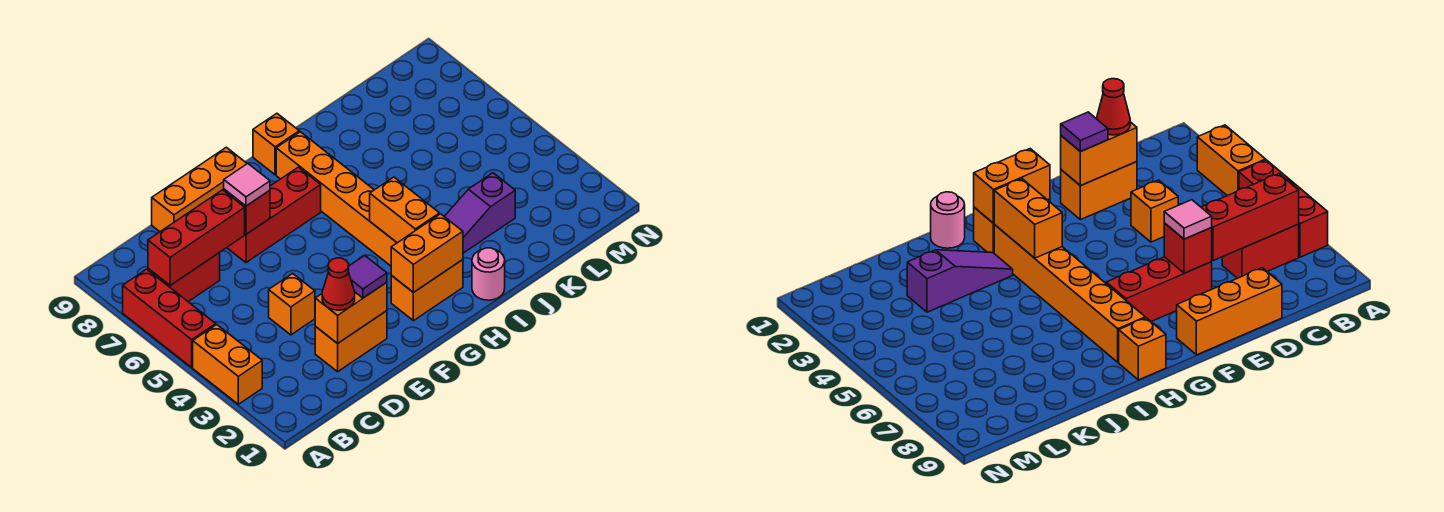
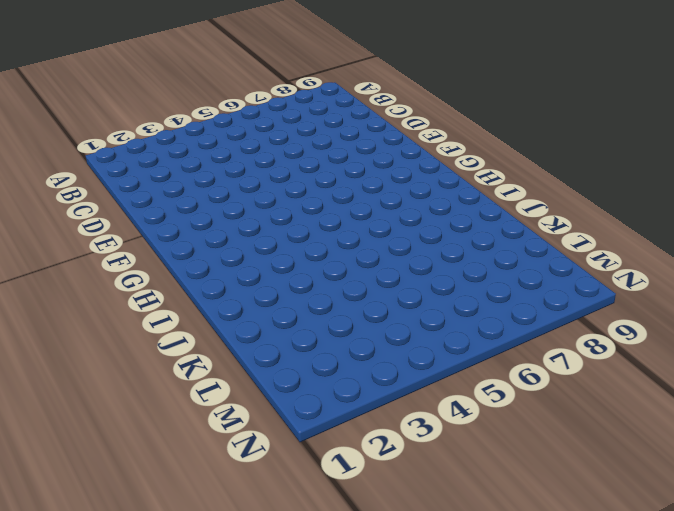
none -> orange 1x2 brick [193,325,262,404]
none -> red 1x3 brick [123,269,216,367]
none -> red 1x2 brick [148,253,220,302]

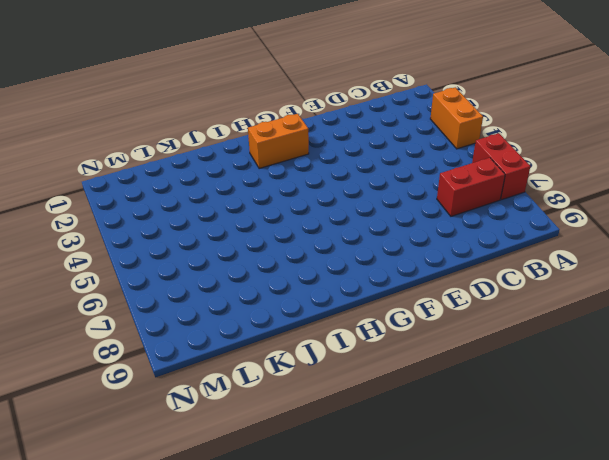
red 1x2 brick [472,133,530,200] -> red 1x3 brick [123,269,216,367]
none -> orange 1x2 brick [315,311,387,372]
none -> orange 1x1 brick [269,273,315,335]
none -> orange 1x3 brick [152,147,247,232]

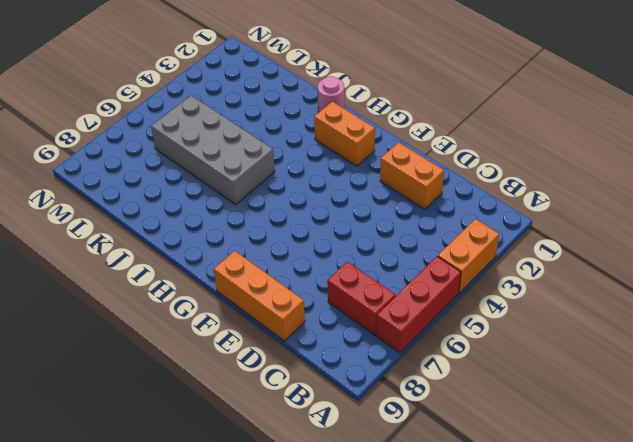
grey 2x4 brick [151,95,275,204] -> none
none -> orange 1x1 brick [269,273,315,335]
none -> red 1x3 brick [227,167,321,263]
none -> orange 1x6 brick [276,132,397,266]

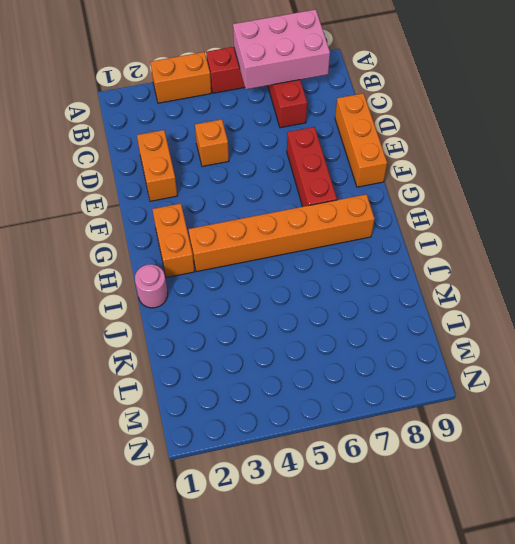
pink 2x3 brick [233,9,330,89] -> red 1x3 brick [148,190,245,285]
none -> orange 1x1 brick [253,113,299,175]
none -> purple 1x3 slope [444,173,515,253]
none -> orange 1x2 brick [315,282,387,344]

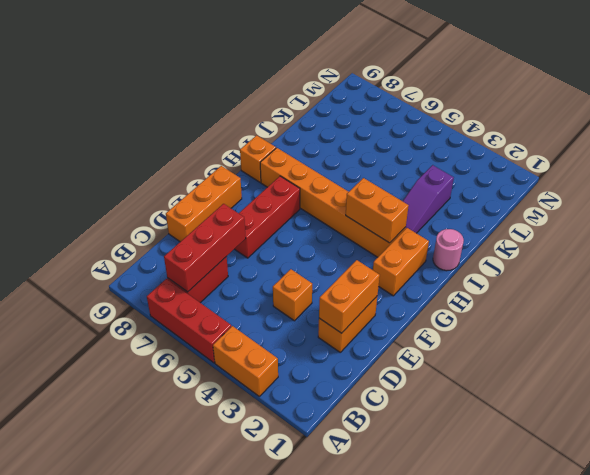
none -> red 1x1 brick [224,189,270,234]
none -> orange 1x2 brick [391,214,463,293]
none -> red 1x1 cone [322,258,355,310]

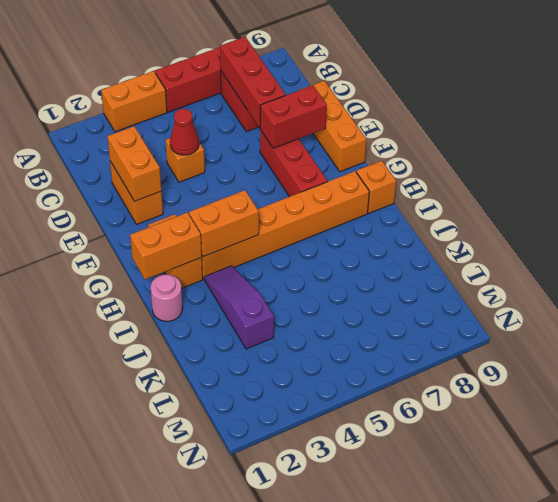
red 1x1 cone [170,109,199,155] -> red 1x1 cone moved to [322,258,355,310]
red 1x2 brick [260,85,327,148] -> red 1x1 brick [224,189,270,234]
orange 1x2 brick [130,212,202,280] -> orange 1x2 brick turned to [391,214,463,293]
none -> purple 1x1 tile [348,255,387,298]
none -> pink 1x1 tile [224,163,270,206]

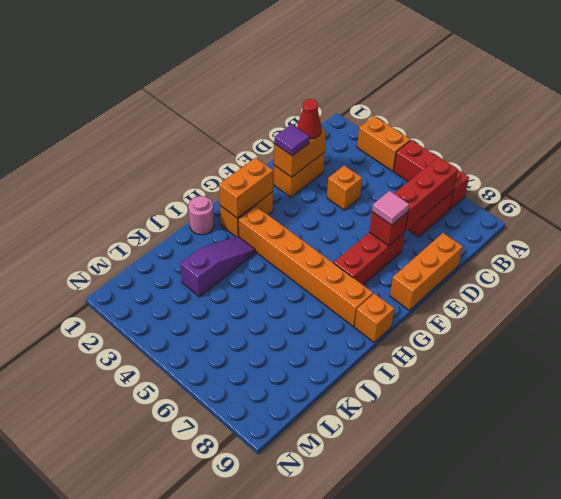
none -> orange 1x2 brick [370,177,439,243]

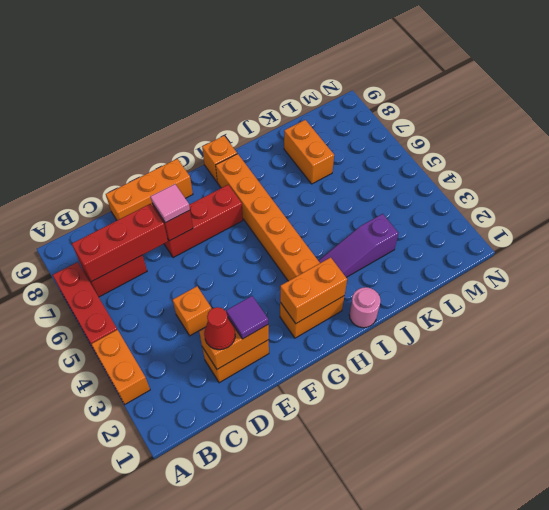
orange 1x2 brick [284,120,334,184] -> orange 1x2 brick moved to [370,177,439,243]

